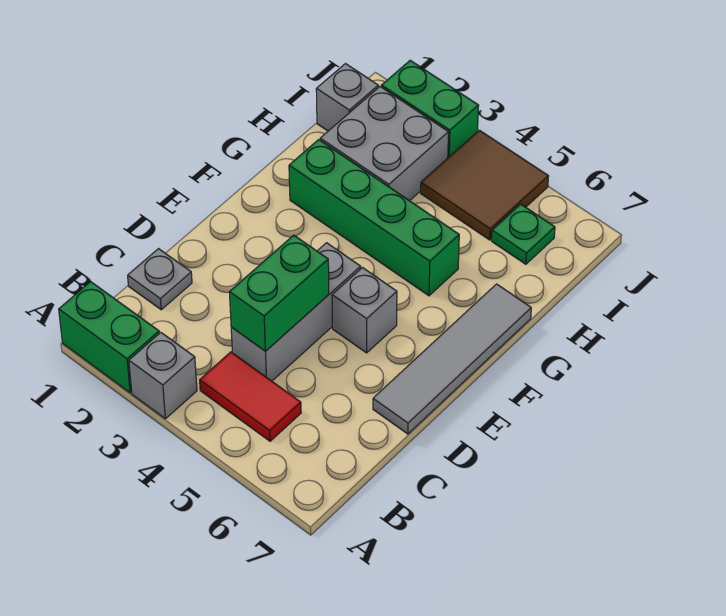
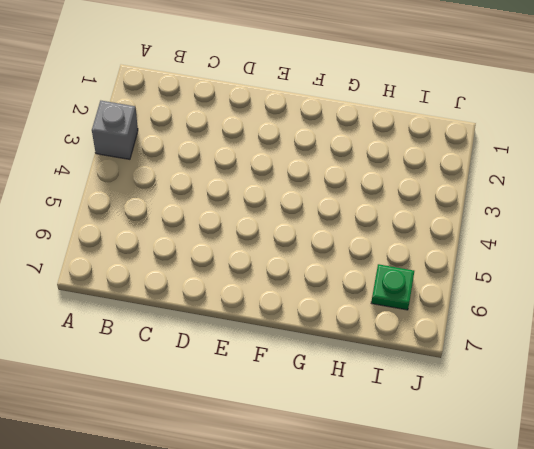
none -> green 1x2 brick [59,282,159,393]
none -> red 1x2 tile [200,352,301,441]
none -> grey 1x1 plate [128,249,192,310]

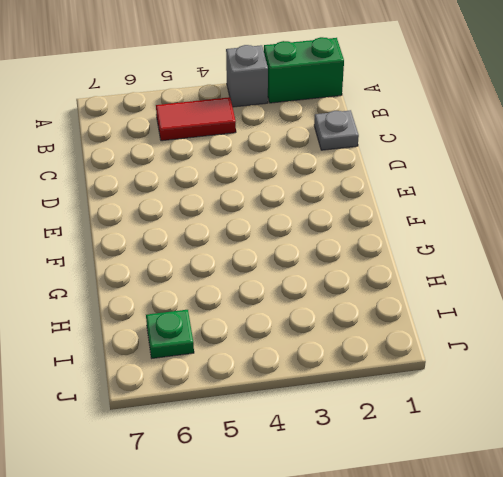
none -> grey 1x3 brick [231,243,361,381]
none -> grey 1x4 tile [373,284,531,434]
none -> grey 1x1 brick [332,268,397,353]

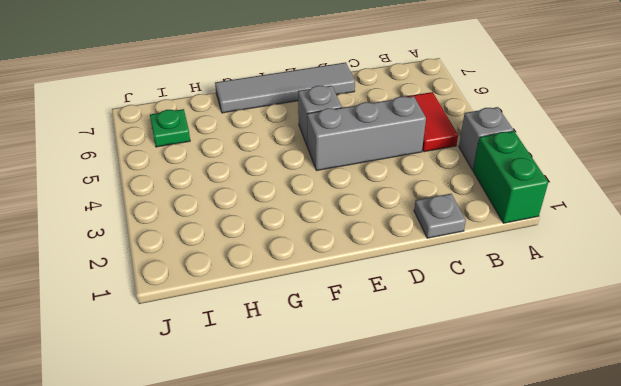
none -> green 1x4 brick [289,140,459,296]
none -> grey 2x2 brick [320,87,449,201]
none -> grey 1x1 brick [316,64,378,131]

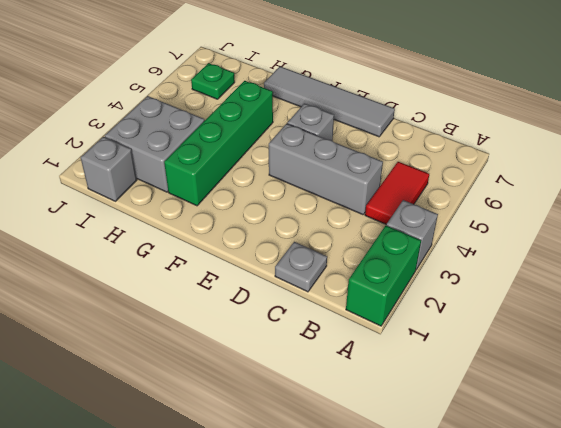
none -> brown 2x2 tile [421,130,549,240]
none -> green 1x2 brick [381,60,479,158]
none -> green 1x2 brick [229,235,329,351]

